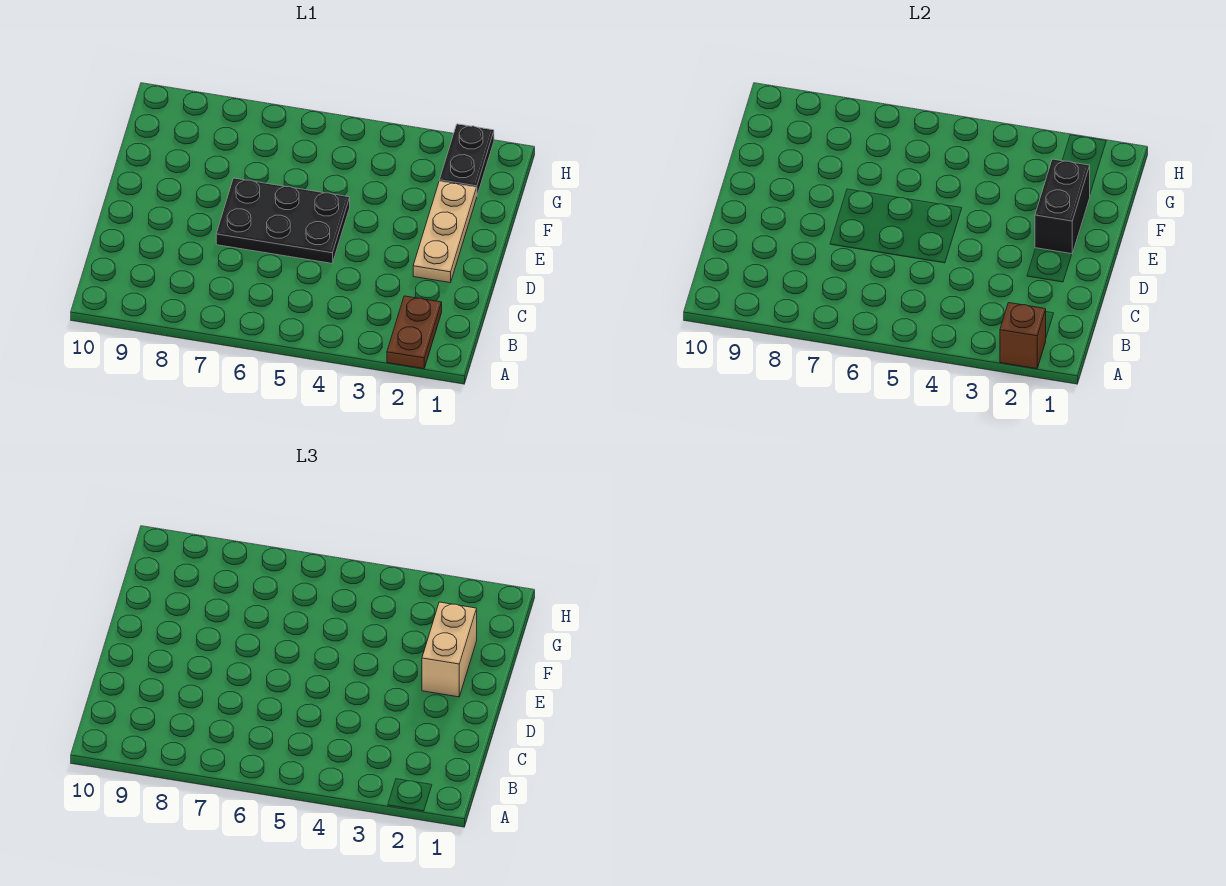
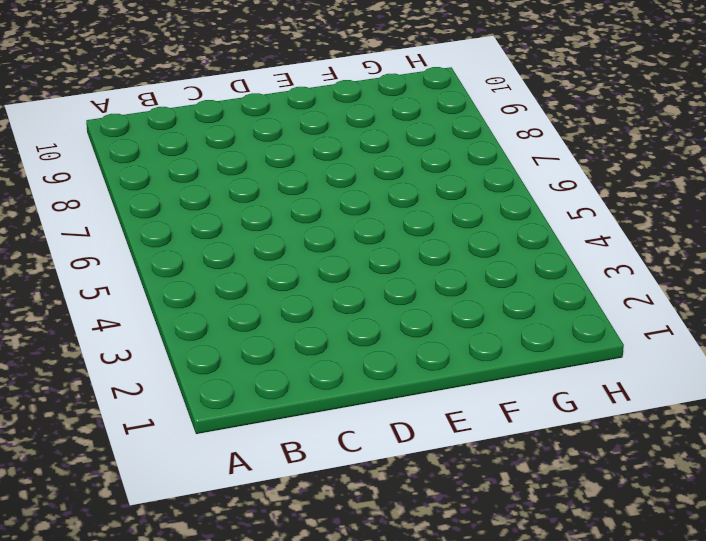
none -> brown 1x2 plate [387,296,442,369]
none -> tan 1x3 plate [413,181,477,283]

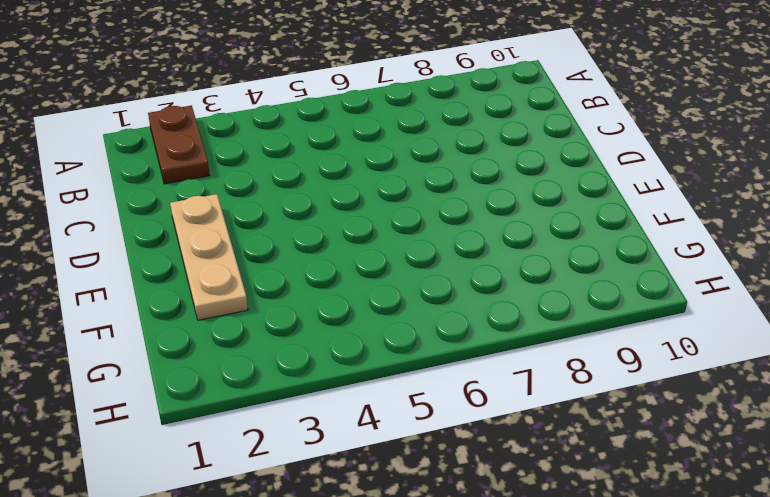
none -> black 2x3 plate [216,178,350,263]
none -> black 1x2 plate [439,124,494,195]

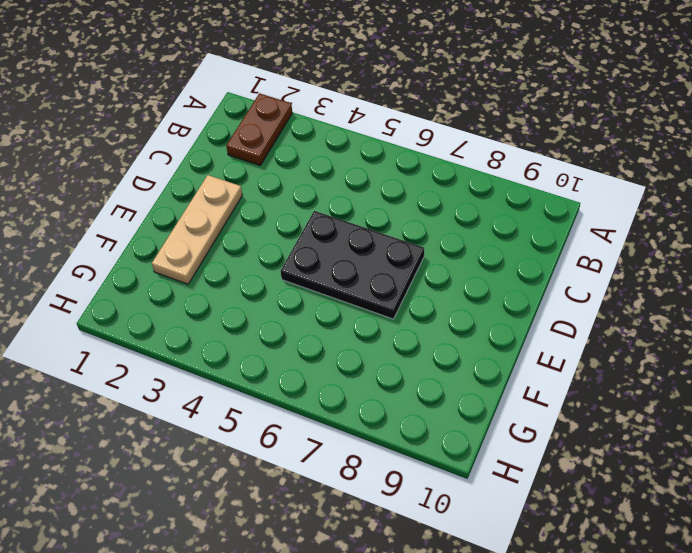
none -> black 1x2 plate [439,124,494,195]
none -> brown 1x1 brick [1000,303,1046,369]

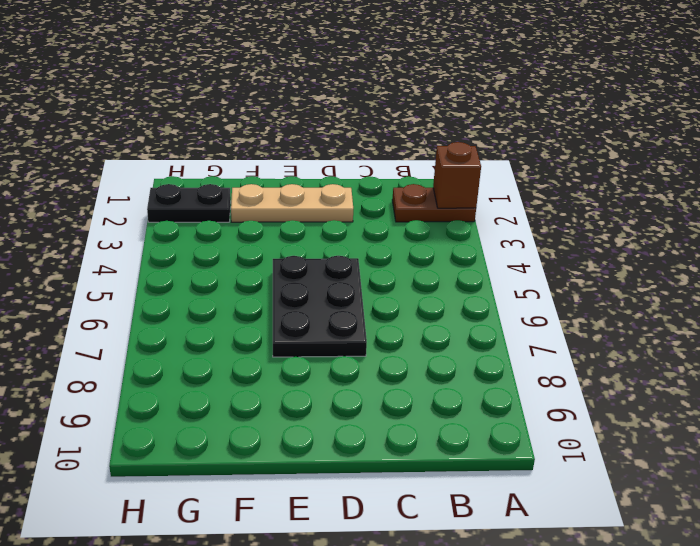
none -> black 1x2 brick [1035,159,1090,254]
none -> tan 1x2 brick [422,602,477,697]

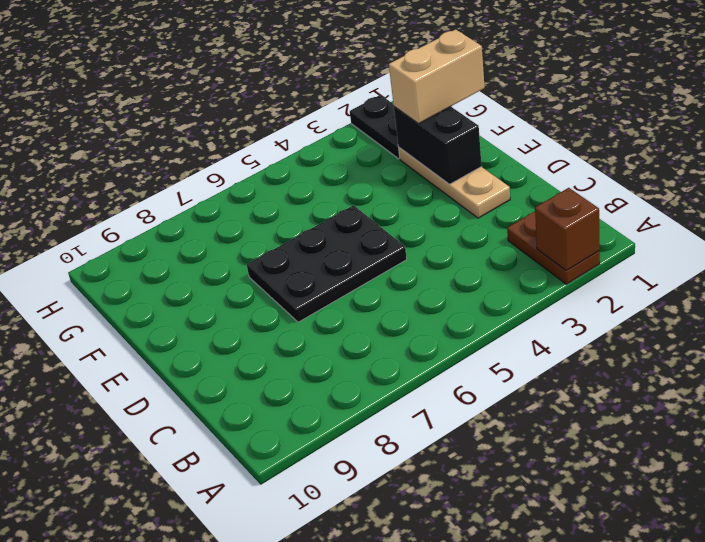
tan 1x2 brick [389,29,485,124] -> tan 1x2 brick turned to [422,602,477,697]

